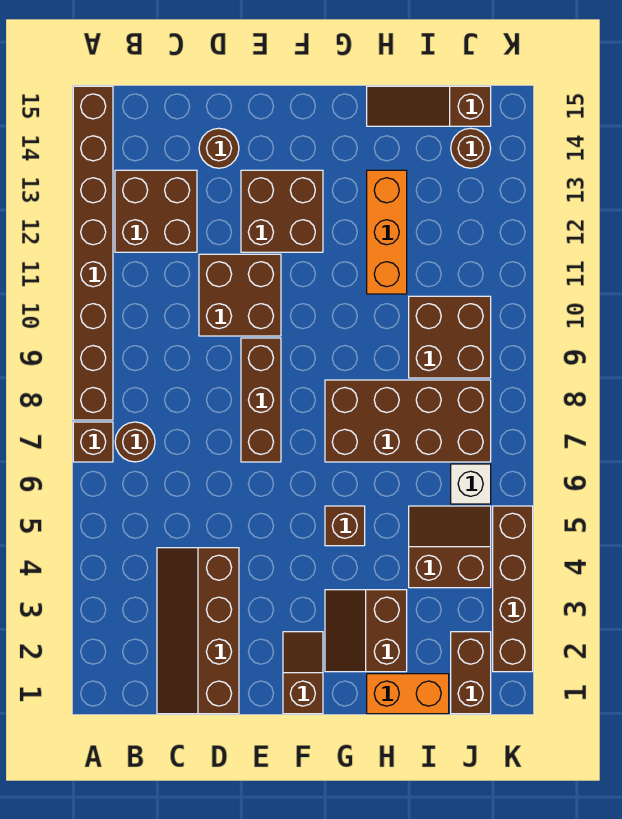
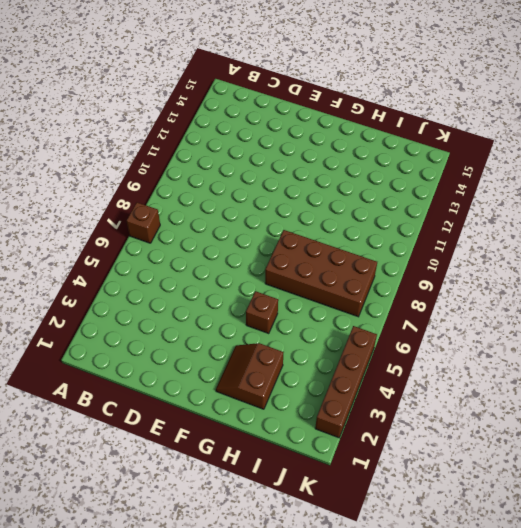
none -> brown 1x8 brick [73,86,113,420]
none -> brown 1x1 round brick [115,422,155,462]
none -> brown 2x2 brick [115,170,197,252]

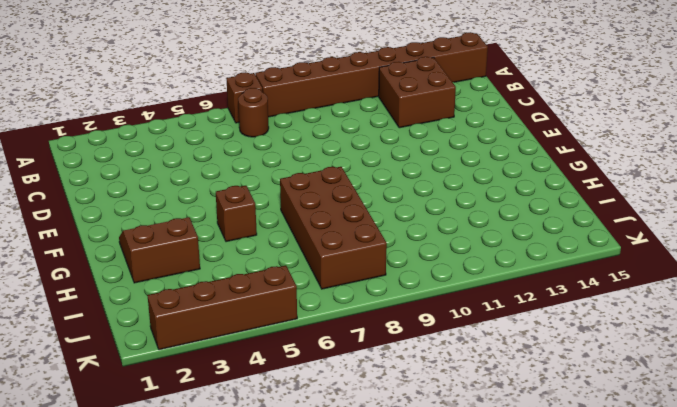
none -> brown 2x4 slope [157,548,239,714]
none -> brown 2x2 brick [199,254,281,336]
none -> brown 1x1 round brick [199,128,239,168]

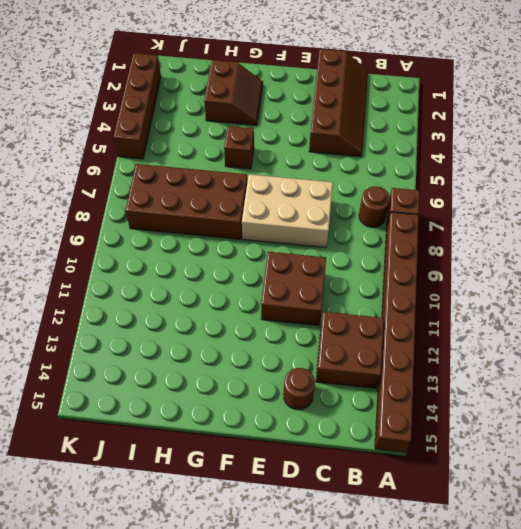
tan 2x3 brick [242,174,333,248] -> brown 1x3 brick [241,338,281,462]
none -> brown 2x2 brick [241,170,323,252]
none -> brown 1x2 slope [283,632,323,714]
none -> orange 1x2 brick [367,674,449,714]

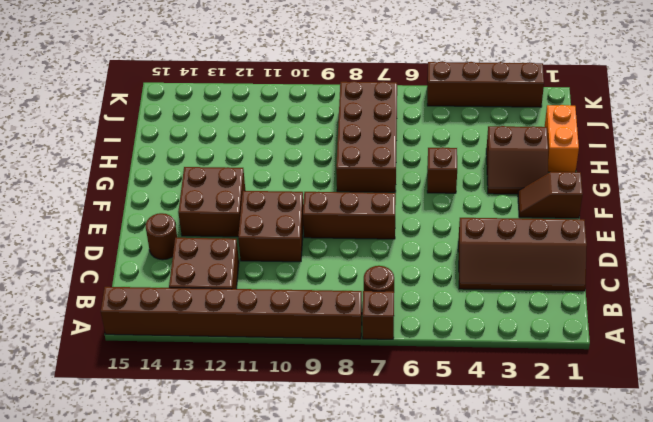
none -> orange 1x3 brick [367,170,407,294]
none -> brown 1x3 slope [367,86,491,126]
none -> brown 2x2 slope [409,506,491,588]

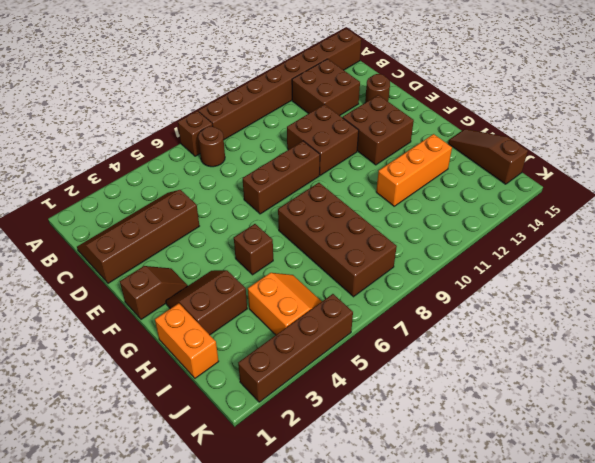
orange 2x2 slope [248,273,322,335] -> brown 2x2 slope [409,506,491,588]
none -> brown 2x2 brick [409,296,491,378]
none -> brown 1x2 brick [451,632,491,714]
none -> white 1x1 brick [451,464,491,504]

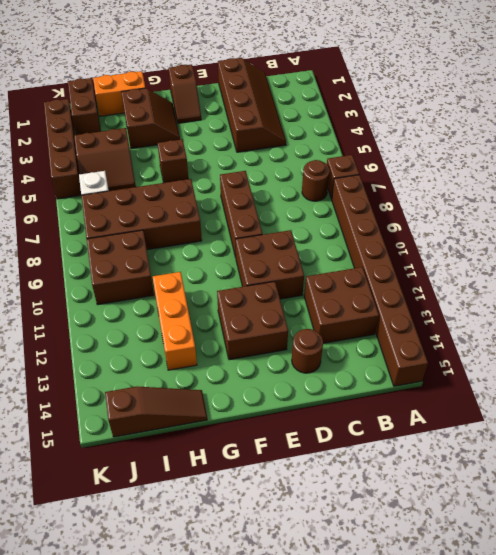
none -> brown 1x1 round brick [451,128,491,168]

